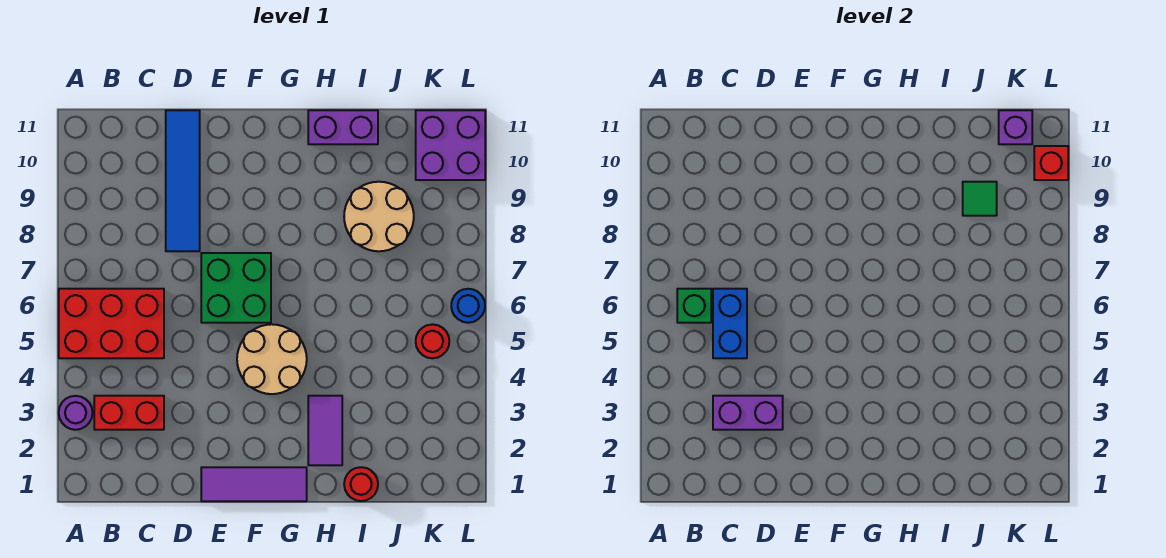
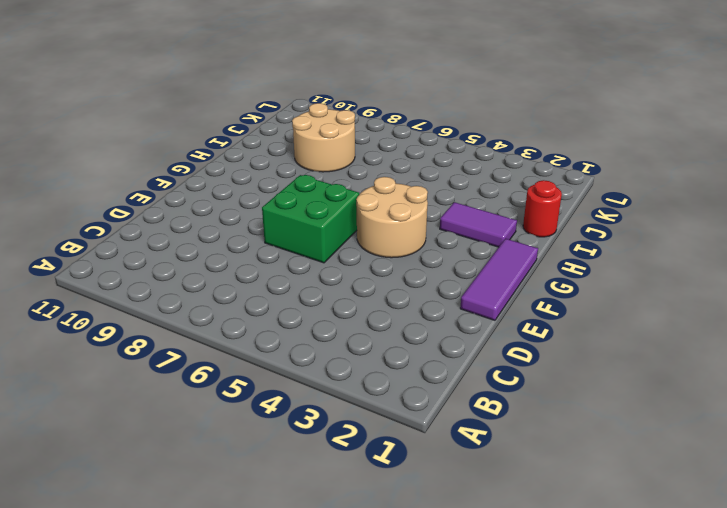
none -> purple 1x1 round brick [59,396,93,430]
none -> red 2x3 brick [59,289,164,358]
none -> red 1x2 brick [94,396,164,430]

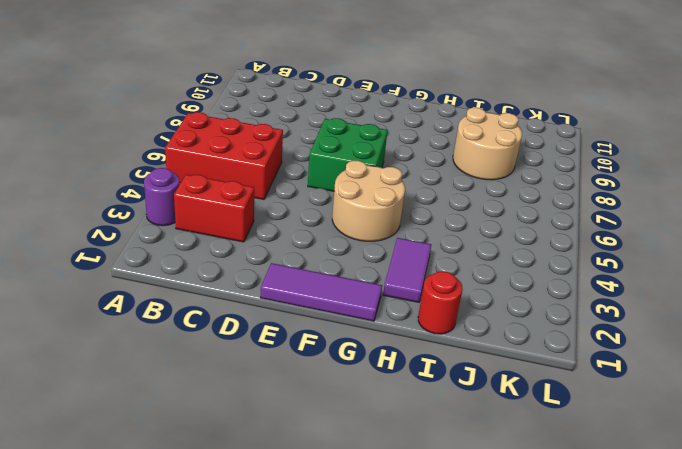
none -> blue 1x4 tile [166,110,200,251]
none -> purple 1x2 brick [308,110,378,144]
none -> red 1x1 round brick [416,324,449,358]

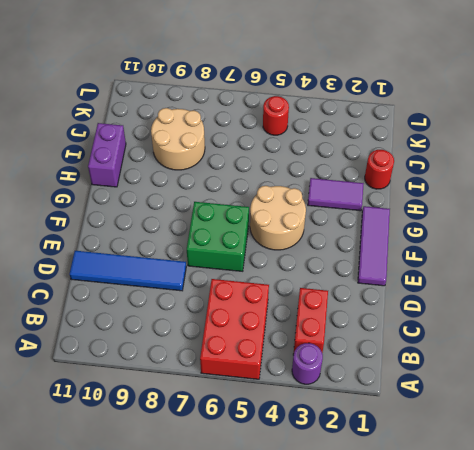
none -> purple 2x2 brick [416,110,485,180]
none -> blue 1x1 round brick [451,289,485,323]
none -> green 1x1 brick [677,289,711,323]

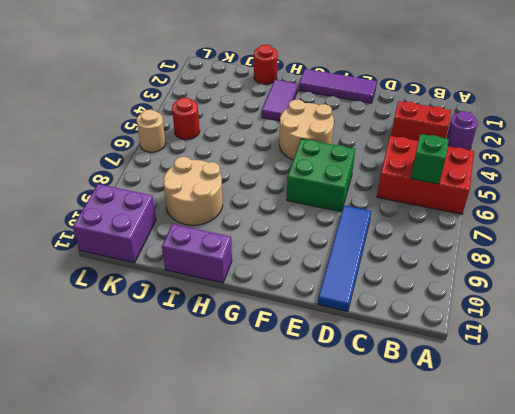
tan 1x1 round brick [137,110,166,152] -> blue 1x1 round brick [451,289,485,323]
none -> purple 1x2 brick [713,396,783,430]
none -> blue 1x2 brick [713,289,747,358]
none -> green 1x1 tile [963,182,997,216]

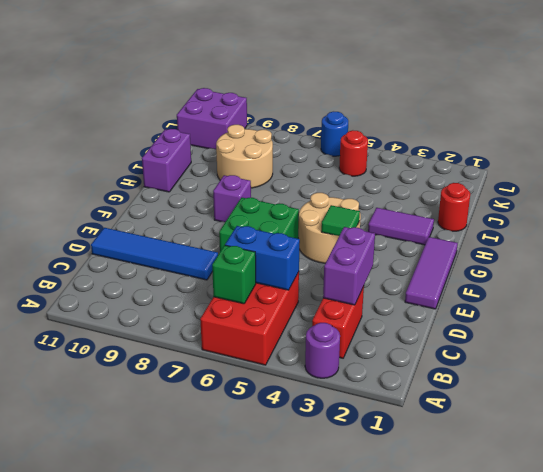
green 1x1 tile [321,205,360,236] -> green 1x1 tile moved to [963,182,997,216]
purple 1x1 brick [213,175,251,222] -> purple 1x1 brick moved to [999,110,1032,144]
none -> red 1x1 brick [1034,146,1068,180]

